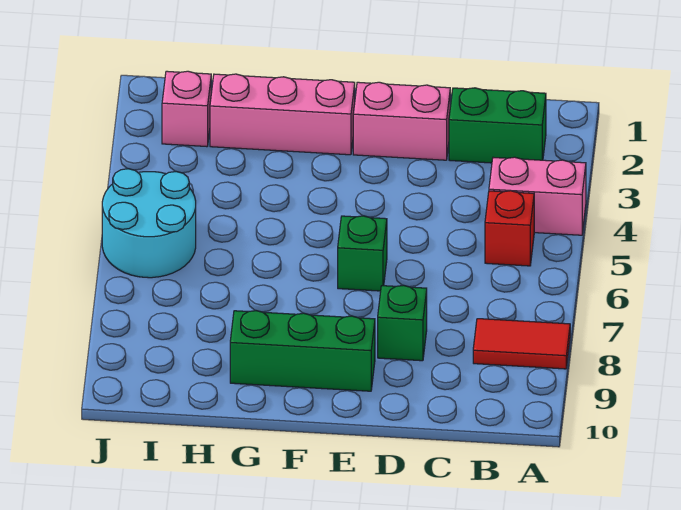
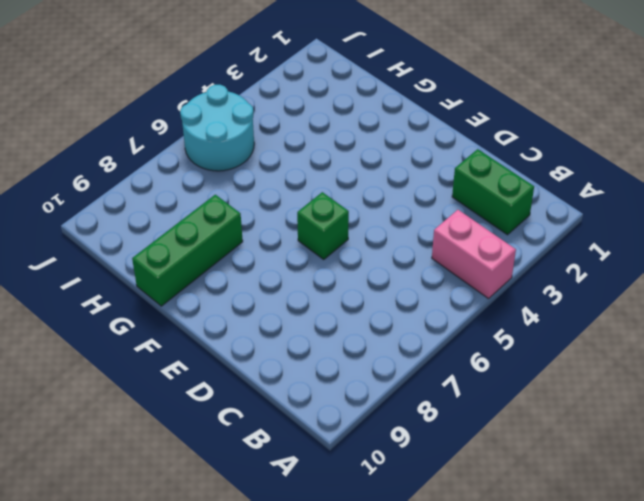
green 1x3 brick [132,195,243,306] -> green 1x3 brick turned to [230,311,375,391]
none -> red 1x2 tile [473,319,570,369]
none -> red 1x1 brick [485,191,534,266]

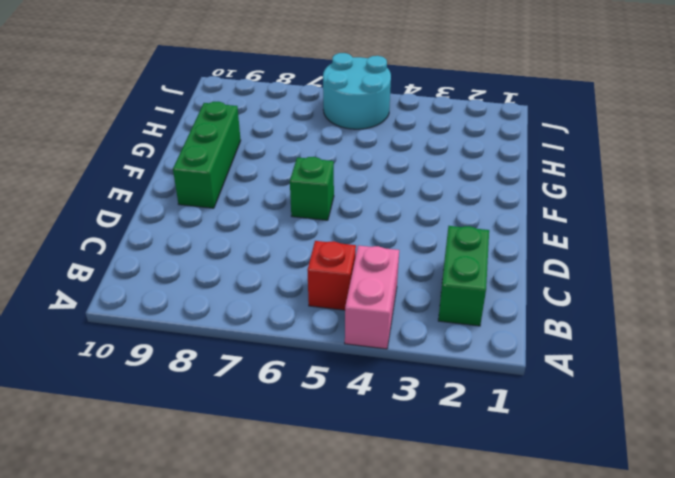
none -> red 1x2 tile [473,319,570,369]
none -> pink 1x2 brick [353,82,450,160]

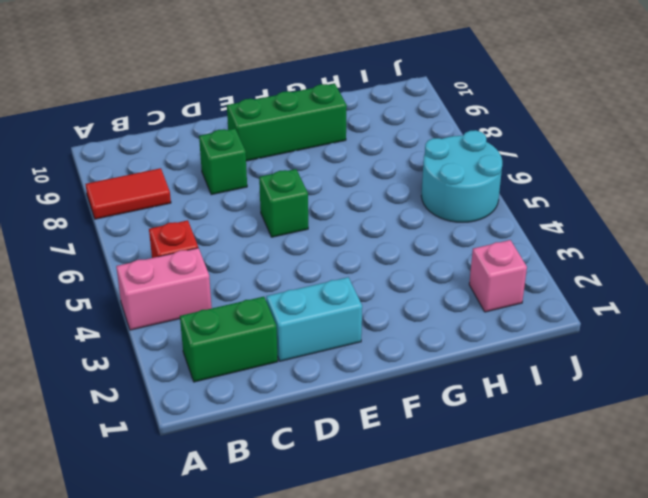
cyan 1x2 brick [266,277,362,361] -> pink 1x2 brick [353,82,450,160]
none -> pink 1x3 brick [210,74,355,155]

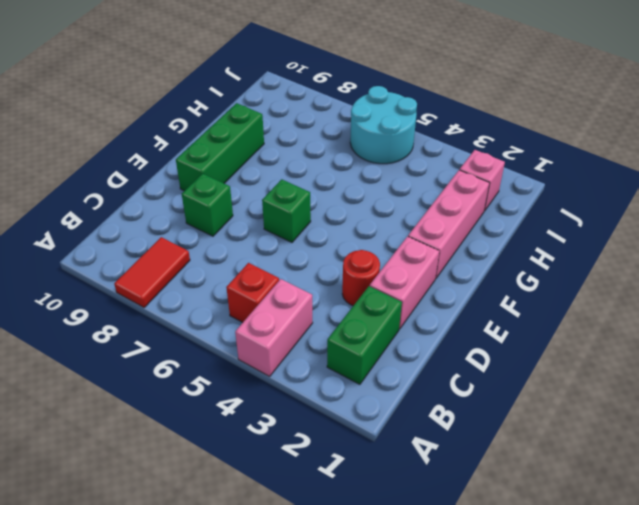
red 1x1 round brick [342,250,380,306] -> none

